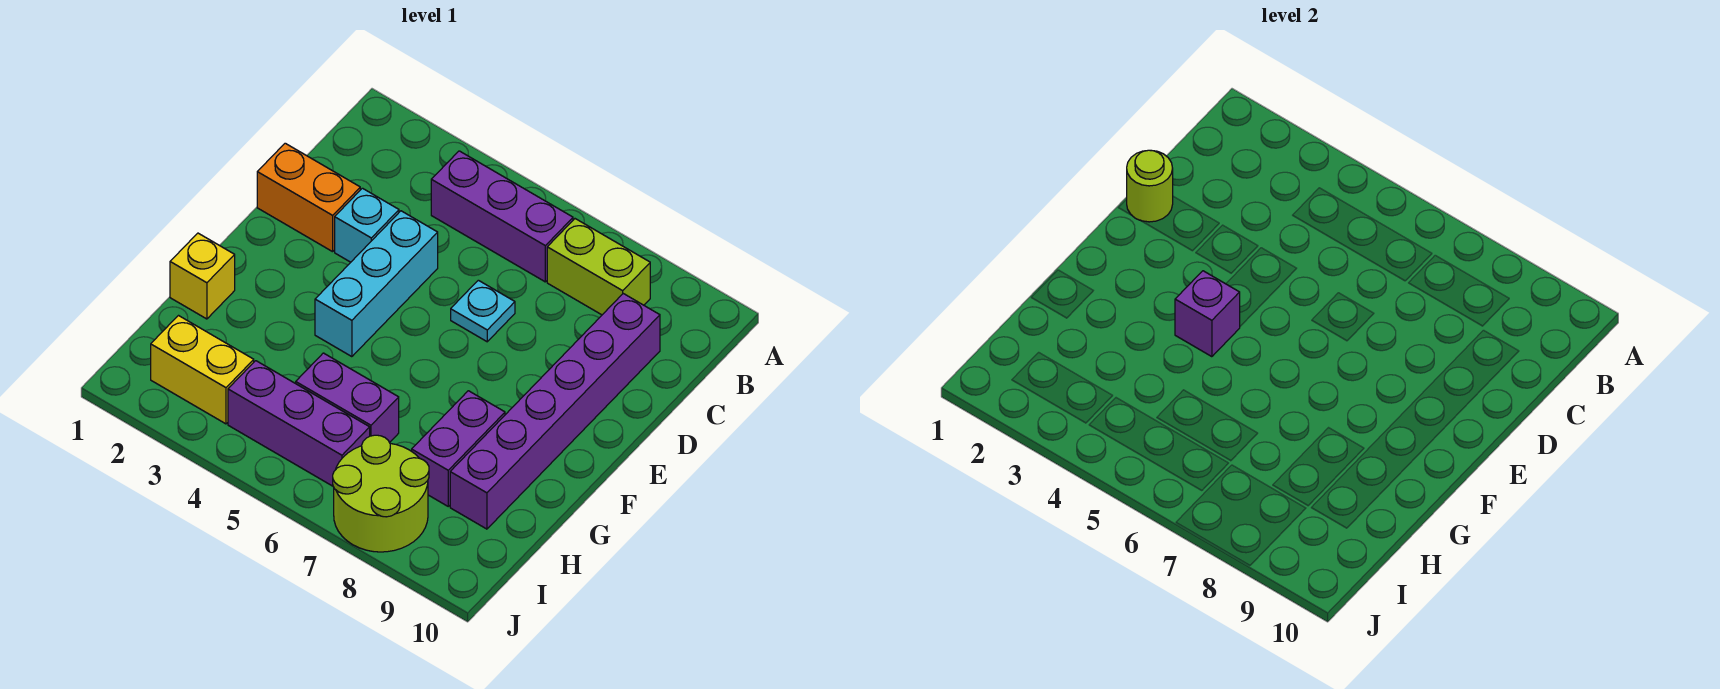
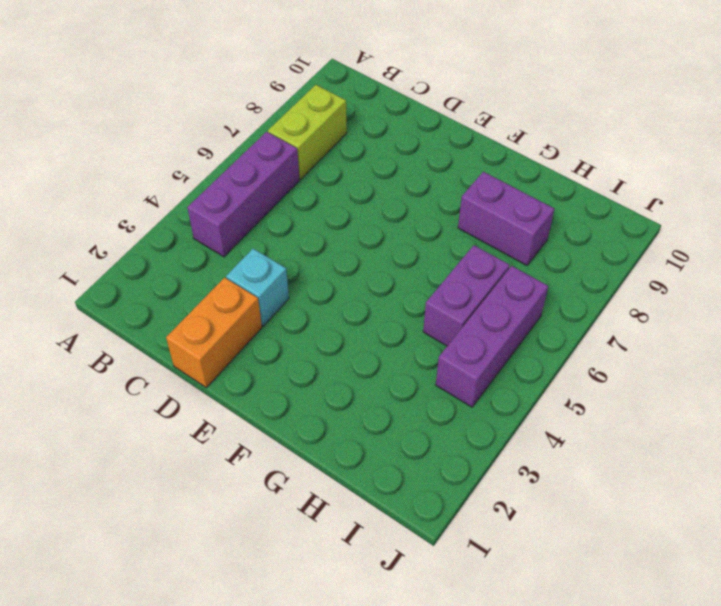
none -> purple 1x6 brick [450,294,660,529]
none -> cyan 1x3 brick [315,211,438,357]
none -> cyan 1x1 plate [451,280,515,342]

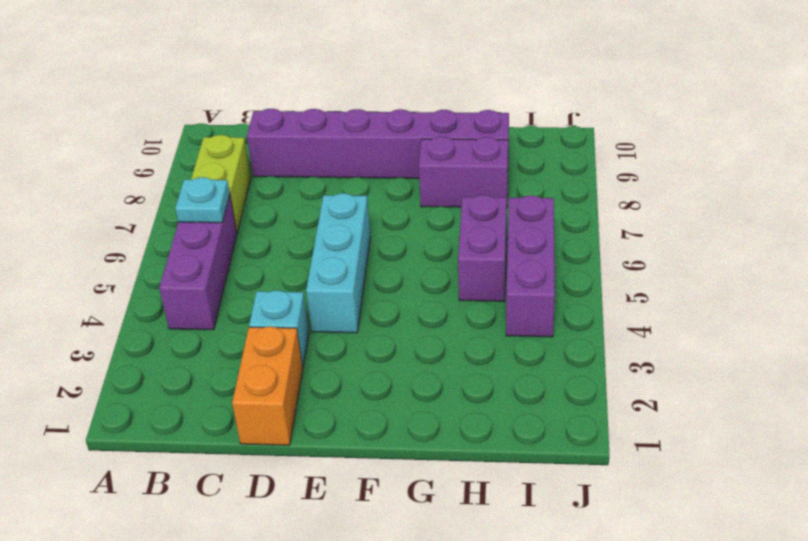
cyan 1x1 plate [175,177,230,223] -> cyan 1x1 plate moved to [451,280,515,342]
cyan 1x3 brick [306,193,371,333] -> cyan 1x3 brick turned to [315,211,438,357]
none -> yellow 1x1 brick [170,233,235,319]
none -> yellow 1x2 brick [151,316,254,424]
none -> lime 2x2 round brick [333,435,429,552]

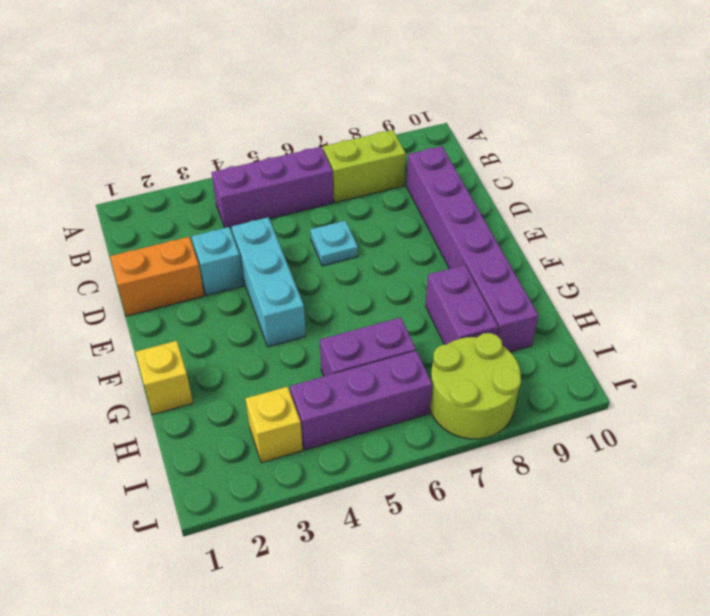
yellow 1x1 brick [246,387,303,463] -> yellow 1x2 brick [151,316,254,424]
none -> lime 1x1 round brick [1127,150,1173,222]
none -> purple 1x1 brick [1175,271,1240,357]

